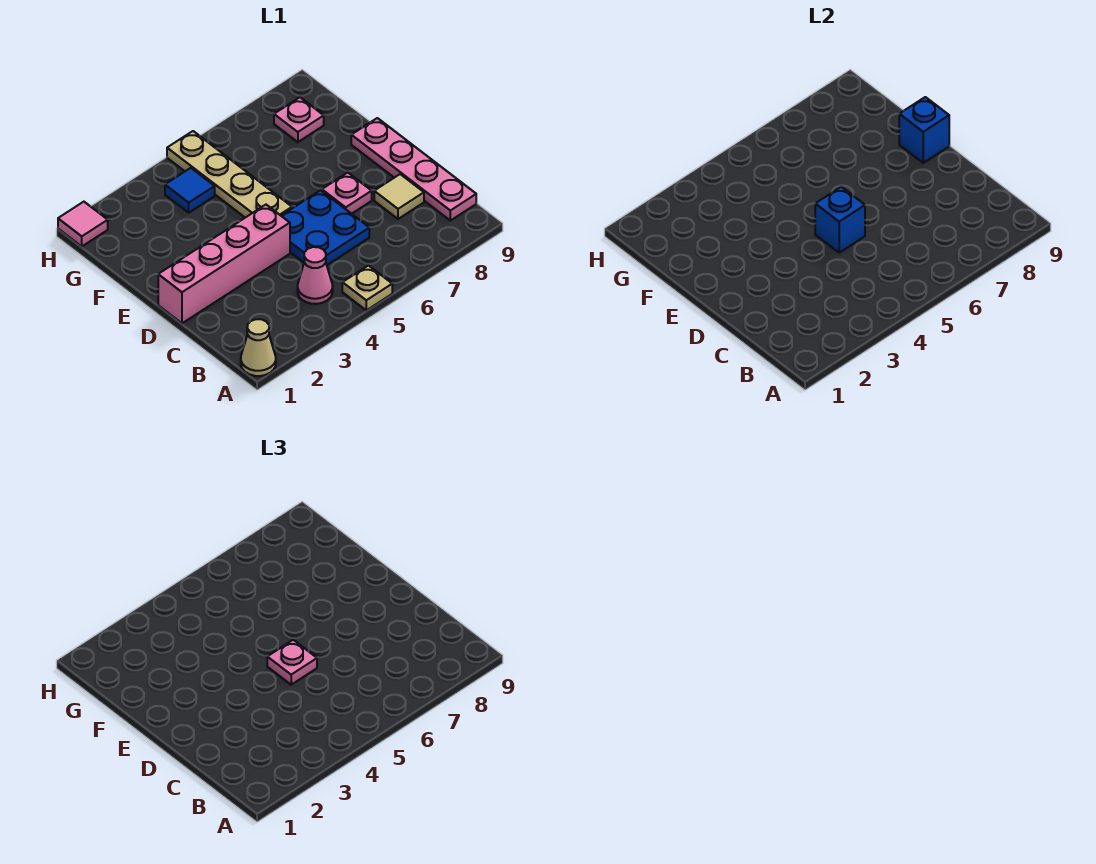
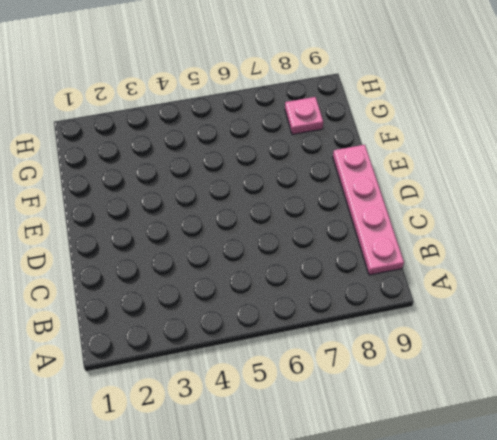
none -> tan 1x1 cone [241,319,276,376]
none -> tan 1x1 plate [342,266,392,310]
none -> pink 1x1 cone [298,247,333,304]

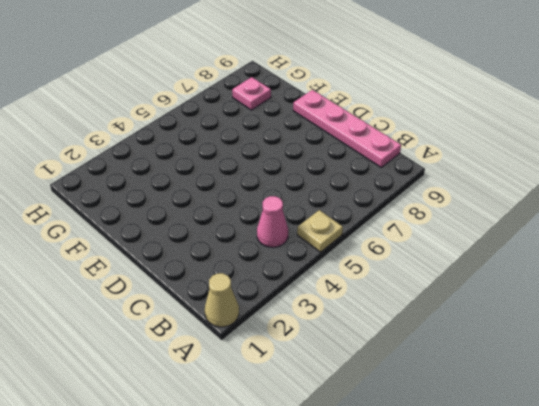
none -> blue 2x2 plate [281,190,369,265]
none -> tan 1x1 tile [374,174,424,219]
none -> pink 1x4 brick [158,205,290,323]

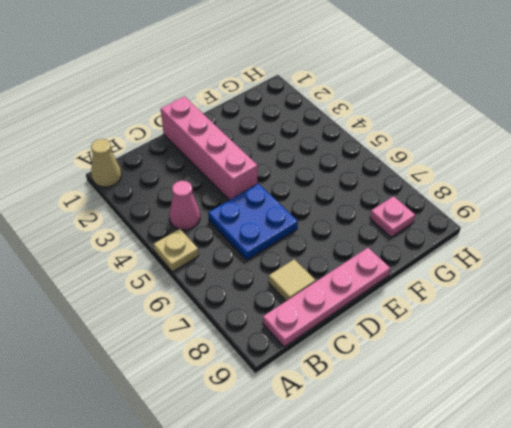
none -> pink 1x1 plate [322,173,372,214]
none -> tan 1x4 plate [167,131,292,218]
none -> blue 1x1 tile [165,168,215,213]

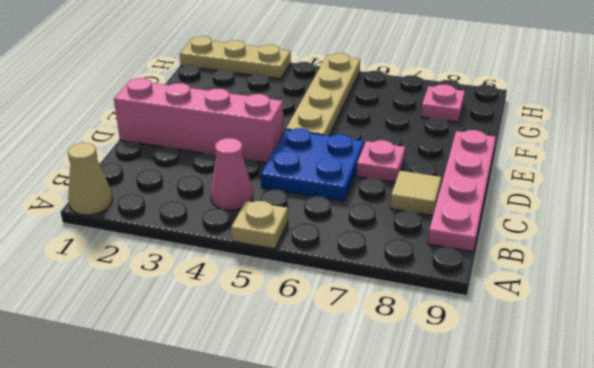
tan 1x3 plate [180,36,291,79] -> pink 1x1 tile [58,202,108,246]
none -> blue 1x1 tile [165,168,215,213]
none -> blue 1x1 brick [815,187,865,253]
none -> blue 1x1 brick [899,97,949,163]

